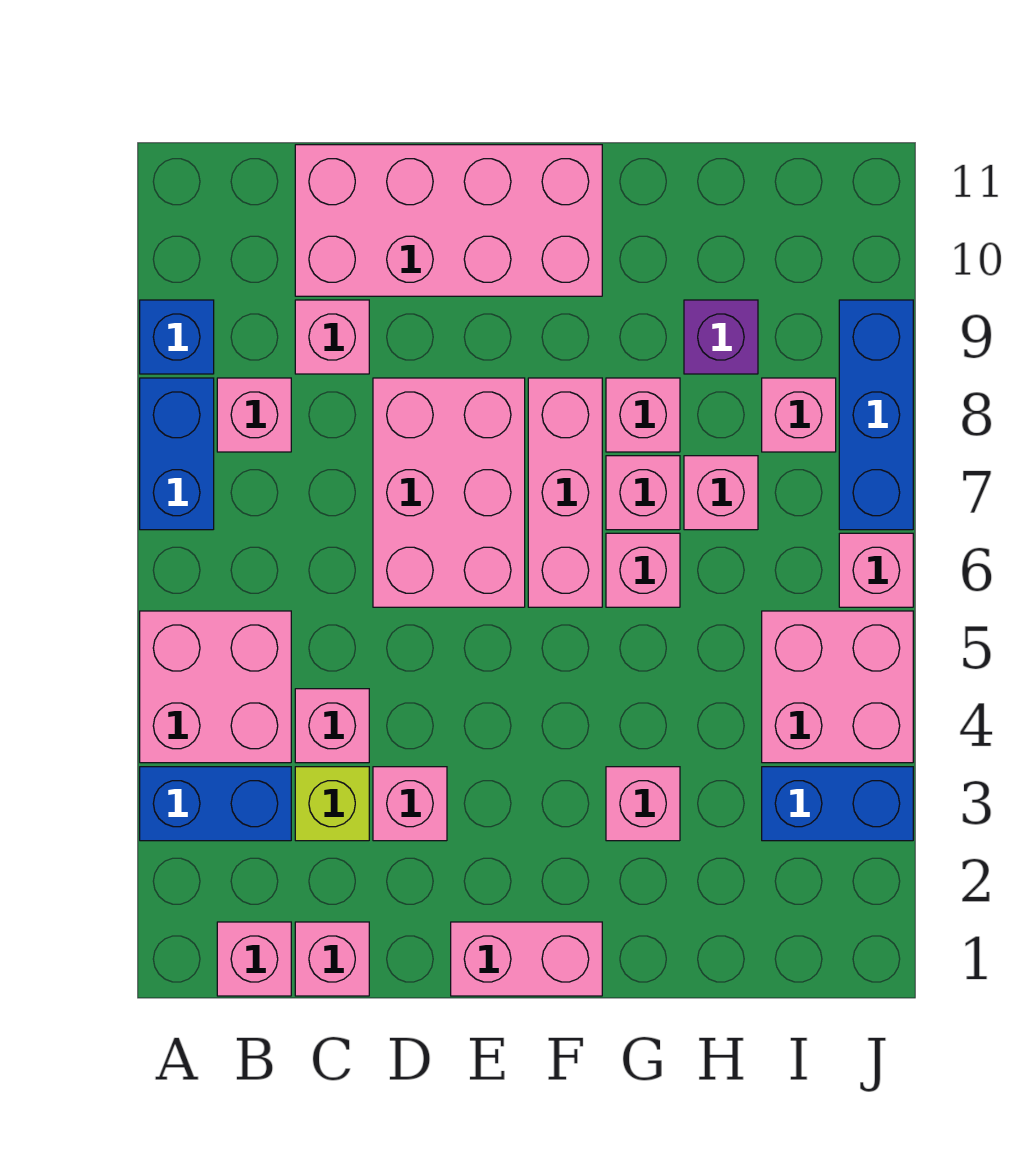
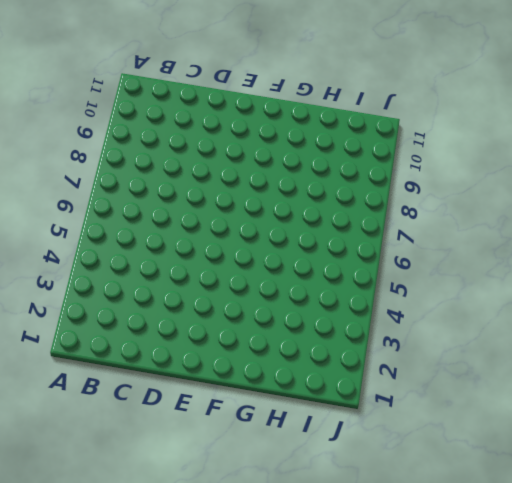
none -> blue 1x2 brick [140,767,291,841]
none -> pink 2x2 brick [140,611,291,763]
none -> blue 1x2 brick [140,378,214,530]

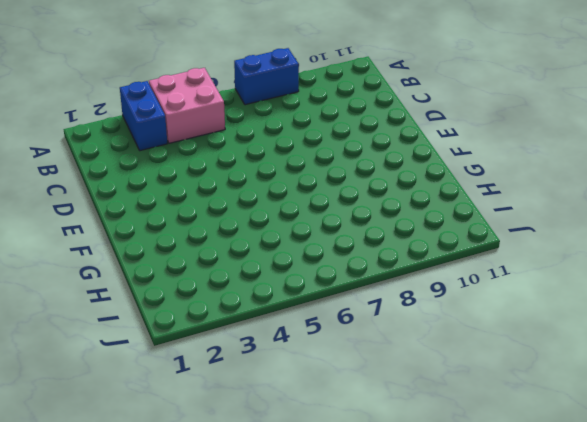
none -> blue 1x1 brick [140,300,214,374]
none -> pink 1x1 brick [217,922,291,996]
none -> pink 1x1 brick [217,378,291,452]

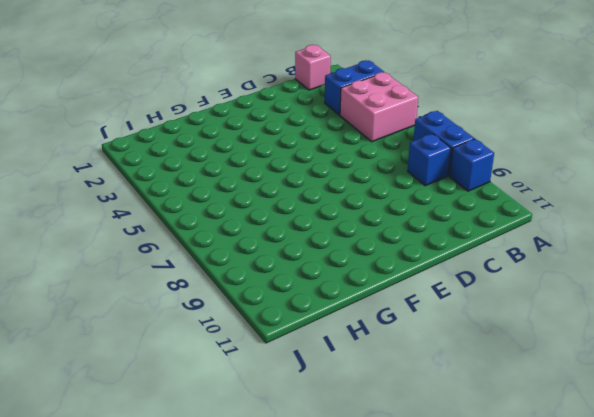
blue 1x1 brick [408,134,451,186] -> pink 1x1 brick [217,378,291,452]
none -> pink 1x1 brick [295,922,369,996]
none -> lime 1x1 brick [295,767,369,841]
none -> pink 1x1 brick [295,689,369,763]

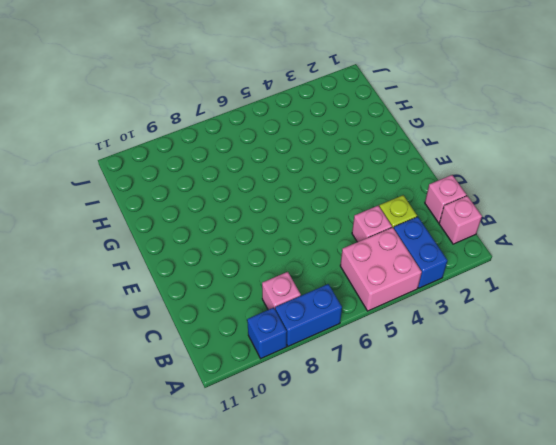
none -> pink 1x1 brick [295,300,369,374]
none -> pink 2x4 brick [295,145,602,296]
none -> pink 1x1 brick [373,767,447,841]

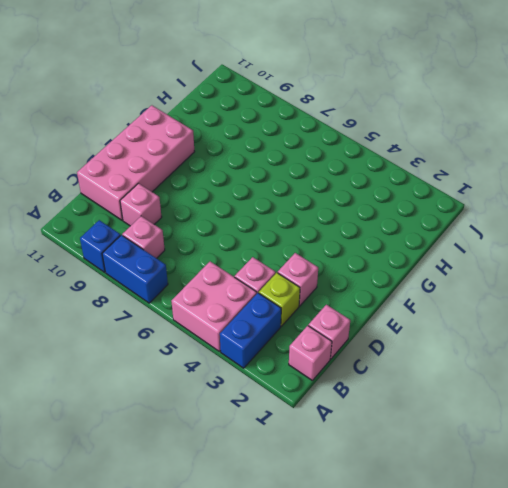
none -> pink 2x3 brick [373,378,525,607]
none -> pink 1x2 brick [451,922,602,996]
none -> pink 1x3 brick [528,378,602,607]

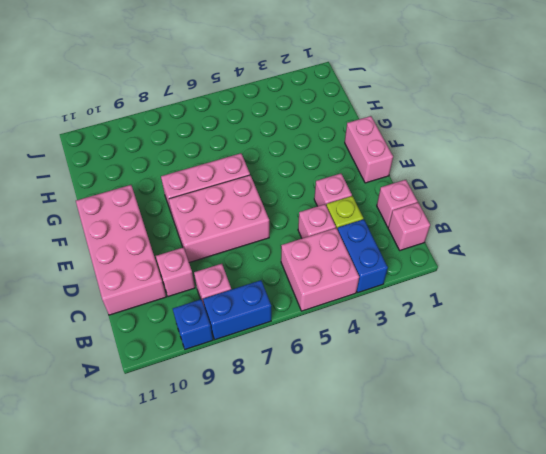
none -> pink 1x1 brick [606,767,680,841]
none -> pink 1x1 brick [606,533,680,607]
none -> pink 1x1 brick [606,456,680,530]

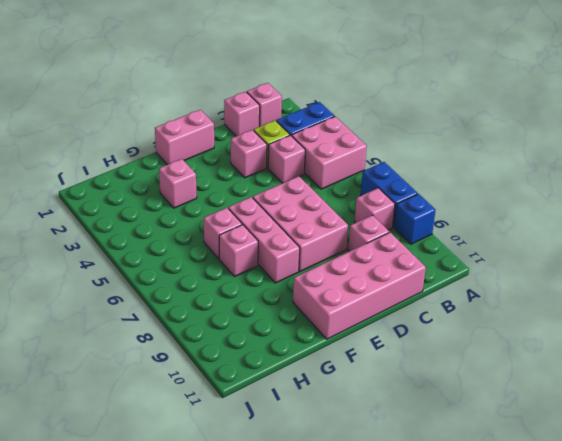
none -> pink 1x1 brick [606,378,680,452]
none -> pink 1x1 brick [684,456,758,530]
none -> purple 1x1 brick [684,300,758,374]

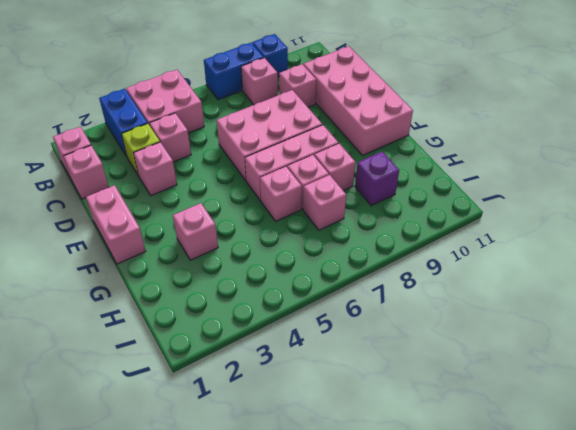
none -> blue 1x2 brick [762,767,913,841]
none -> pink 2x2 brick [762,611,913,763]
none -> pink 1x1 brick [762,378,836,452]

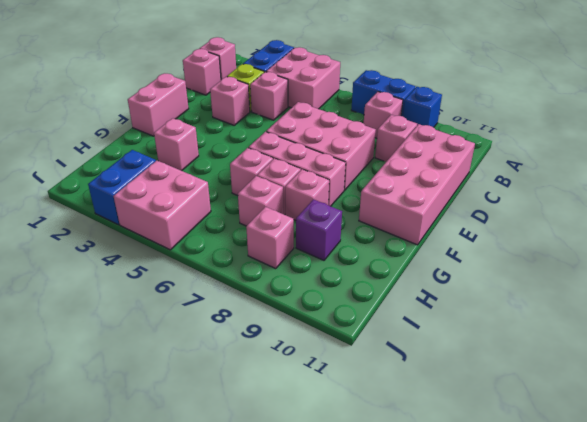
none -> pink 1x1 brick [839,533,913,607]
none -> blue 1x3 brick [839,300,913,530]

